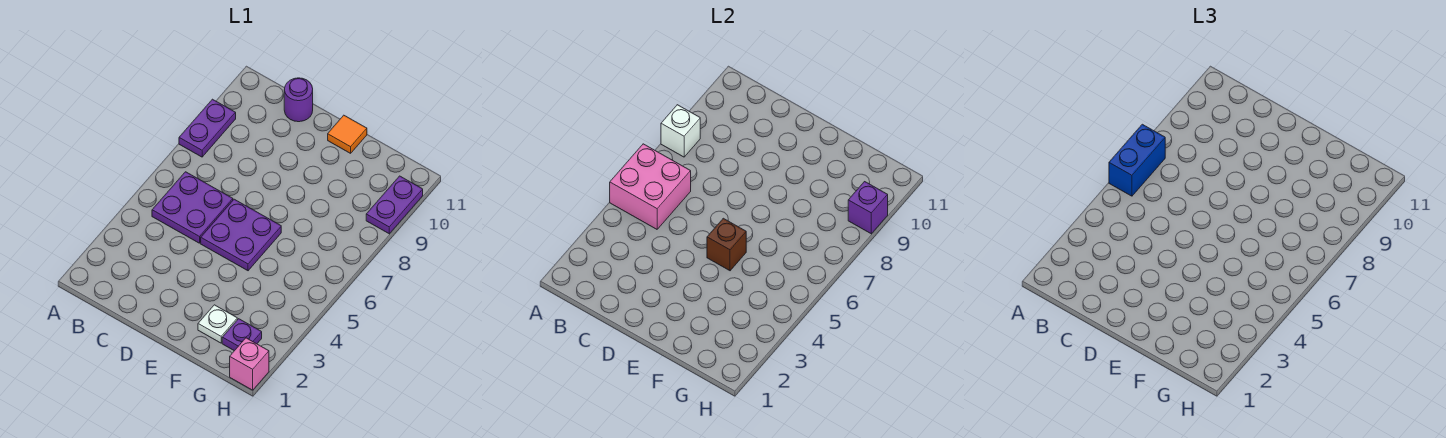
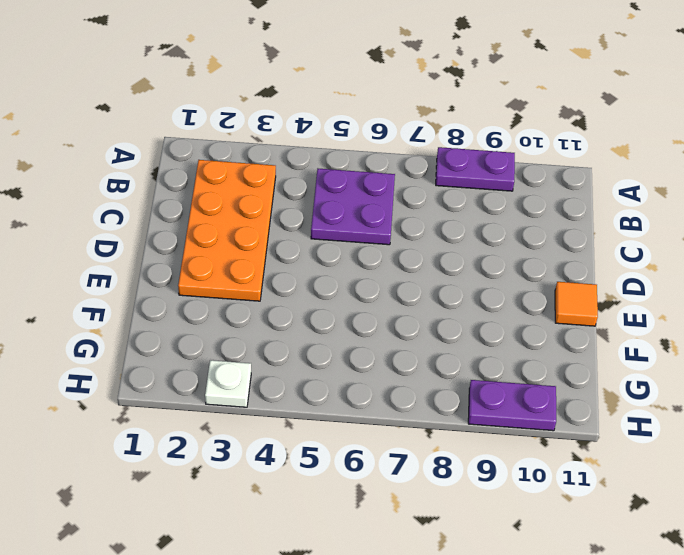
orange 2x4 plate [178,160,276,301] -> none
white 1x1 plate [205,360,251,407] -> white 1x1 plate moved to [198,305,237,343]
none -> purple 1x1 round brick [284,78,313,122]
none -> purple 2x2 plate [201,199,281,271]
none -> purple 1x1 plate [222,319,262,351]

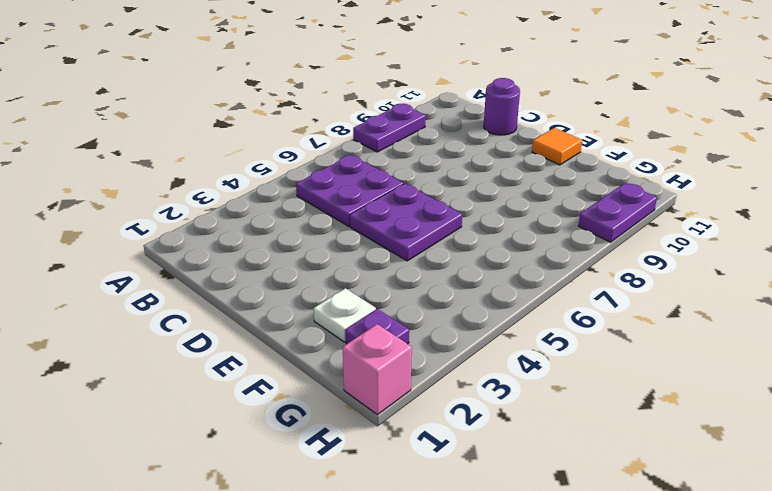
none -> pink 2x2 brick [610,144,691,229]
none -> white 1x1 brick [661,105,700,157]
none -> brown 1x1 brick [707,218,746,271]

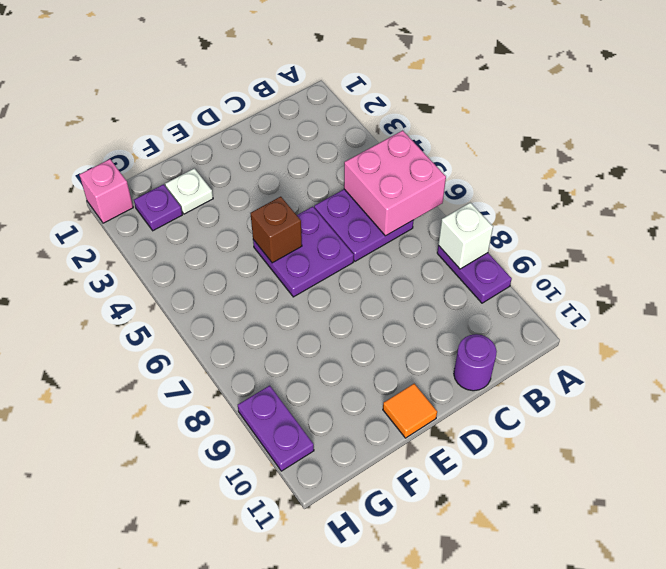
none -> purple 1x1 brick [848,182,888,234]
none -> blue 1x2 brick [1109,124,1165,196]

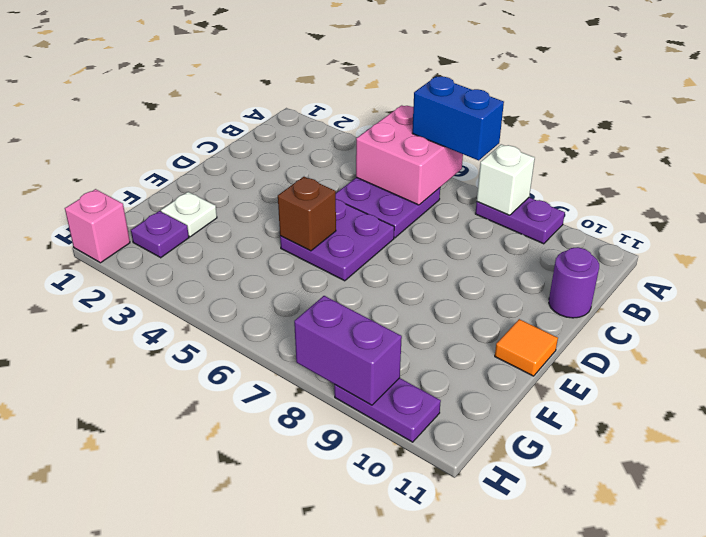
purple 1x2 brick [294,296,402,405] -> purple 1x1 brick [848,182,888,234]

